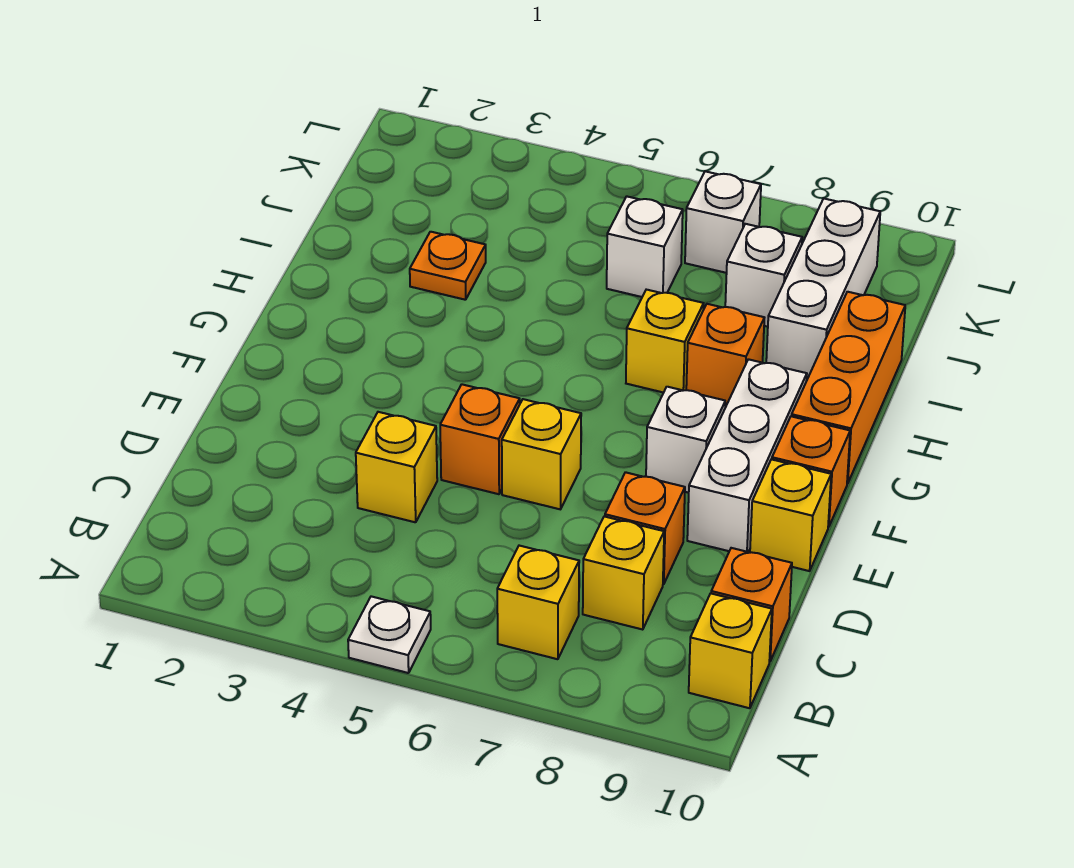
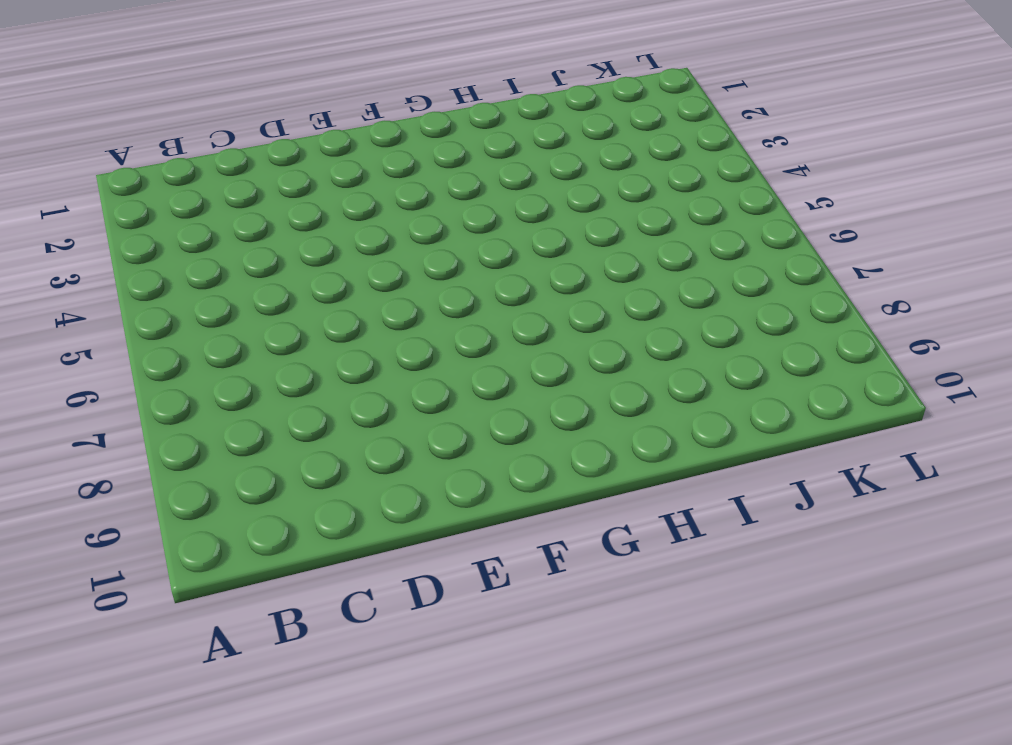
none -> white 1x1 plate [348,596,431,673]
none -> yellow 1x1 brick [497,546,579,659]
none -> yellow 1x1 brick [689,593,772,708]

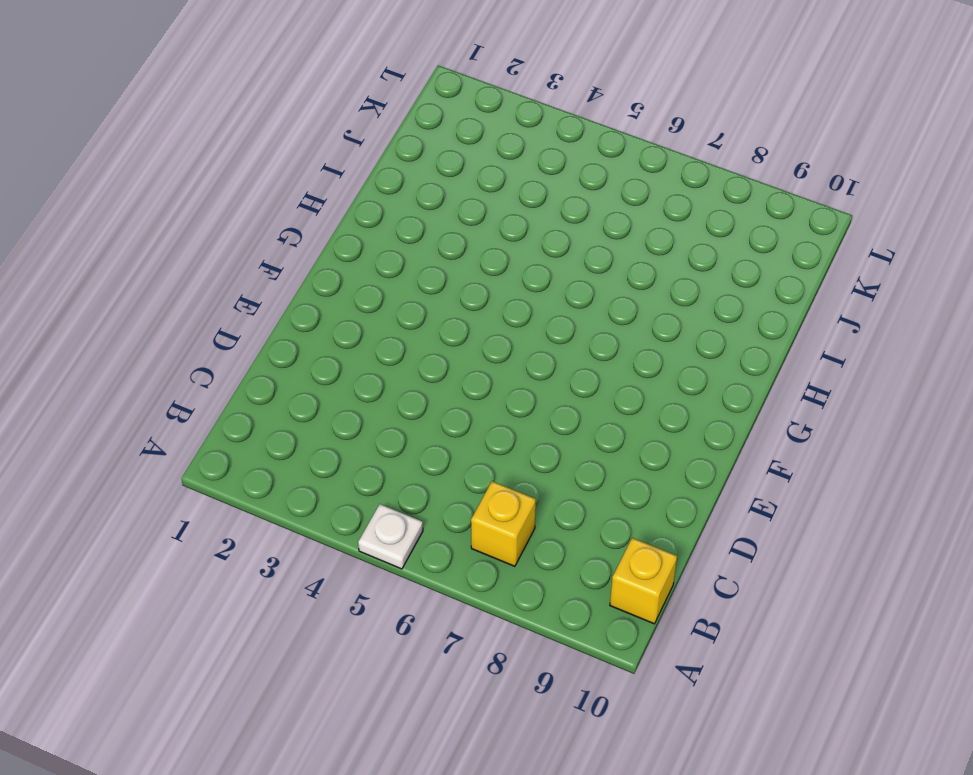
none -> yellow 1x1 brick [583,516,664,630]
none -> orange 1x1 brick [711,548,792,662]
none -> yellow 1x1 brick [356,412,437,522]

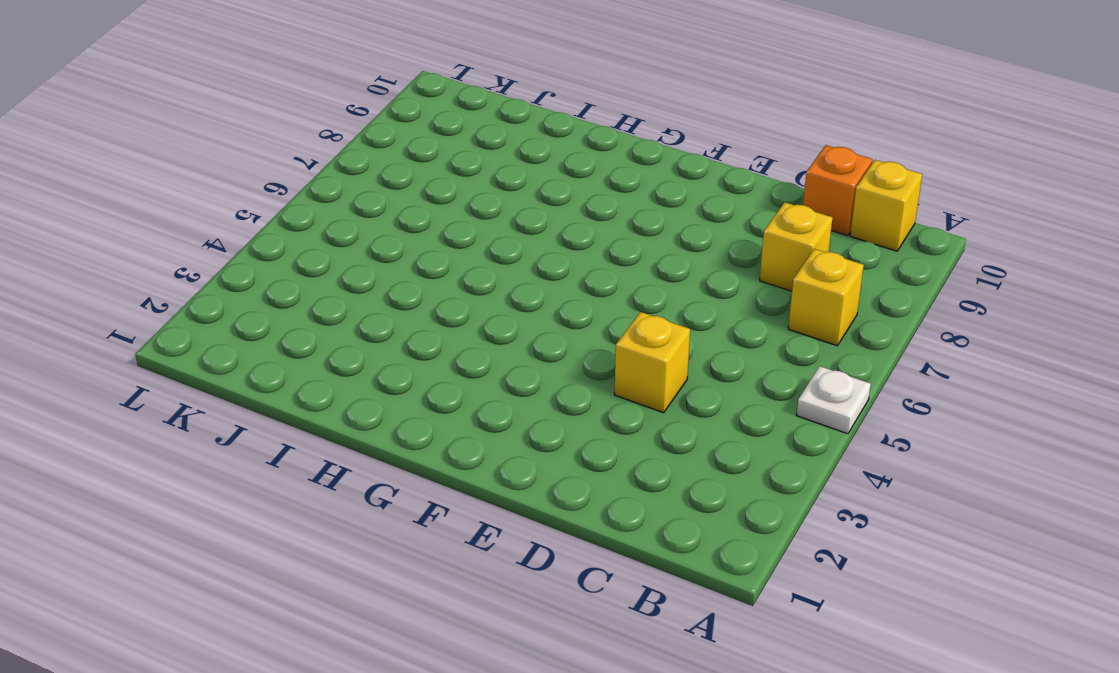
none -> orange 1x1 brick [605,472,685,584]
none -> orange 1x1 brick [440,384,520,494]
none -> yellow 1x1 brick [502,399,581,509]

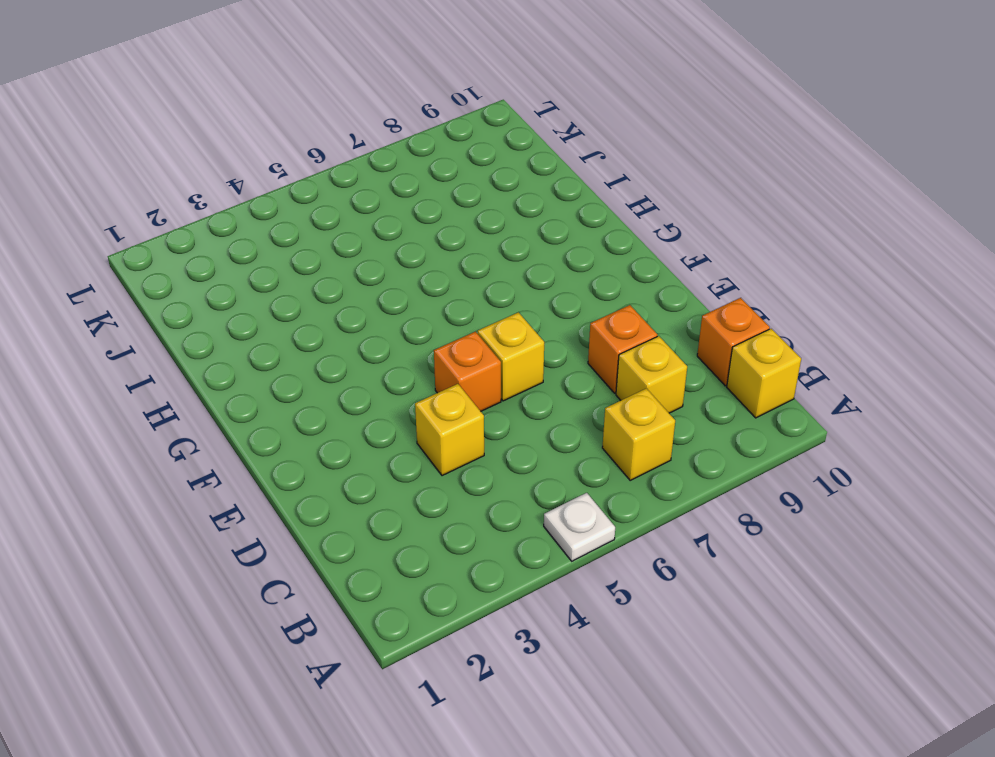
none -> white 1x3 brick [687,359,807,552]
none -> yellow 1x1 brick [750,459,831,571]
none -> white 1x1 brick [646,387,725,493]

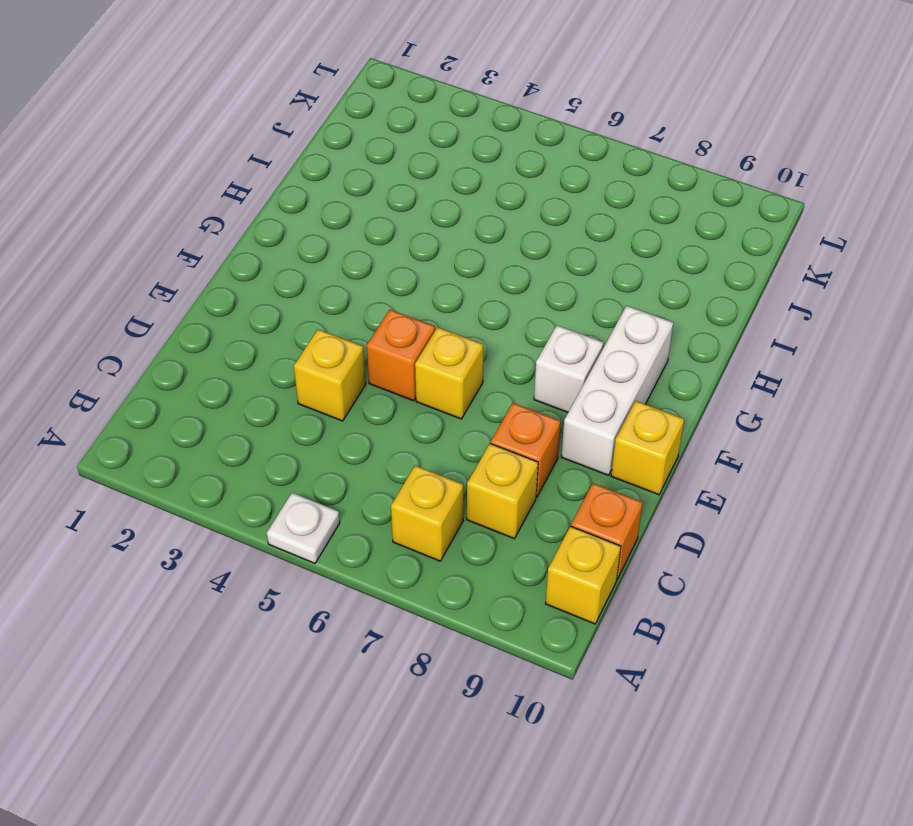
none -> orange 1x1 brick [772,416,850,527]
none -> orange 1x3 brick [792,292,905,484]
none -> yellow 1x1 brick [626,290,704,393]

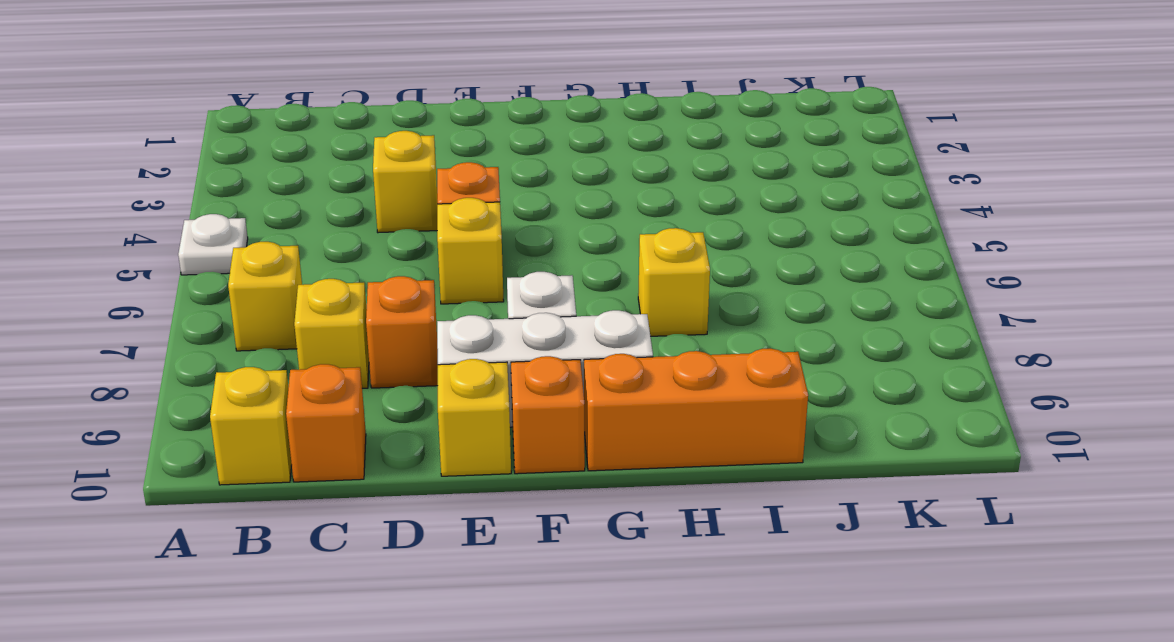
none -> orange 1x1 brick [686,304,764,407]
none -> orange 1x1 plate [410,232,486,300]
none -> white 1x3 brick [766,199,880,379]

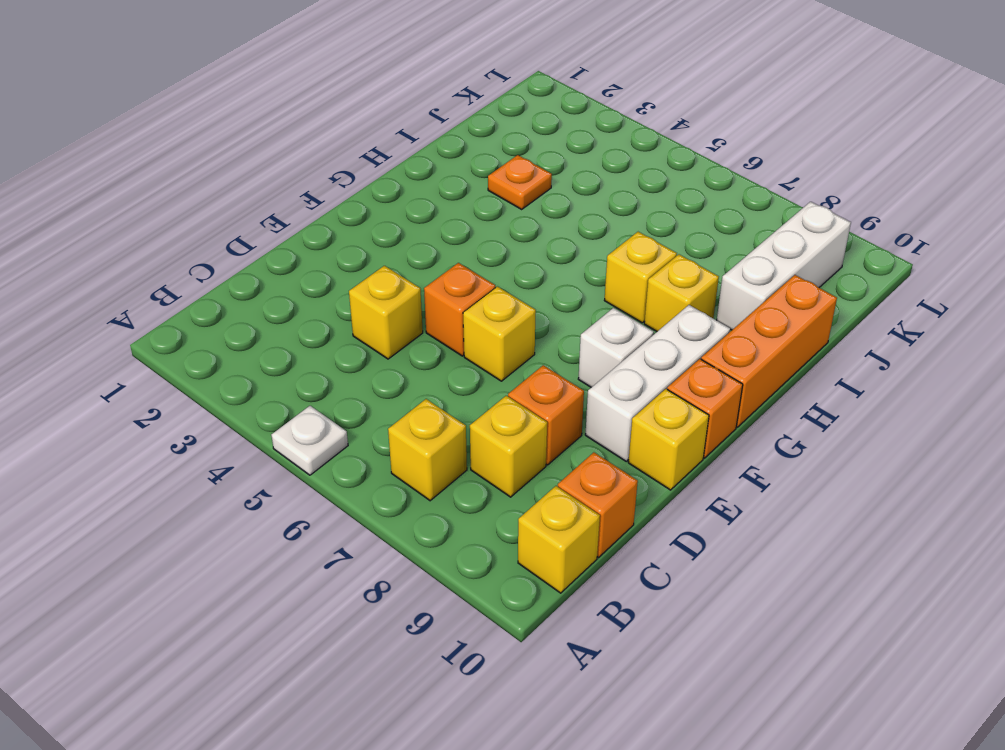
yellow 1x1 brick [644,254,719,331] -> orange 1x1 brick [686,304,764,407]
none -> white 1x1 brick [607,196,683,297]
none -> white 1x1 brick [725,224,802,327]
none -> white 1x1 brick [685,171,761,273]

